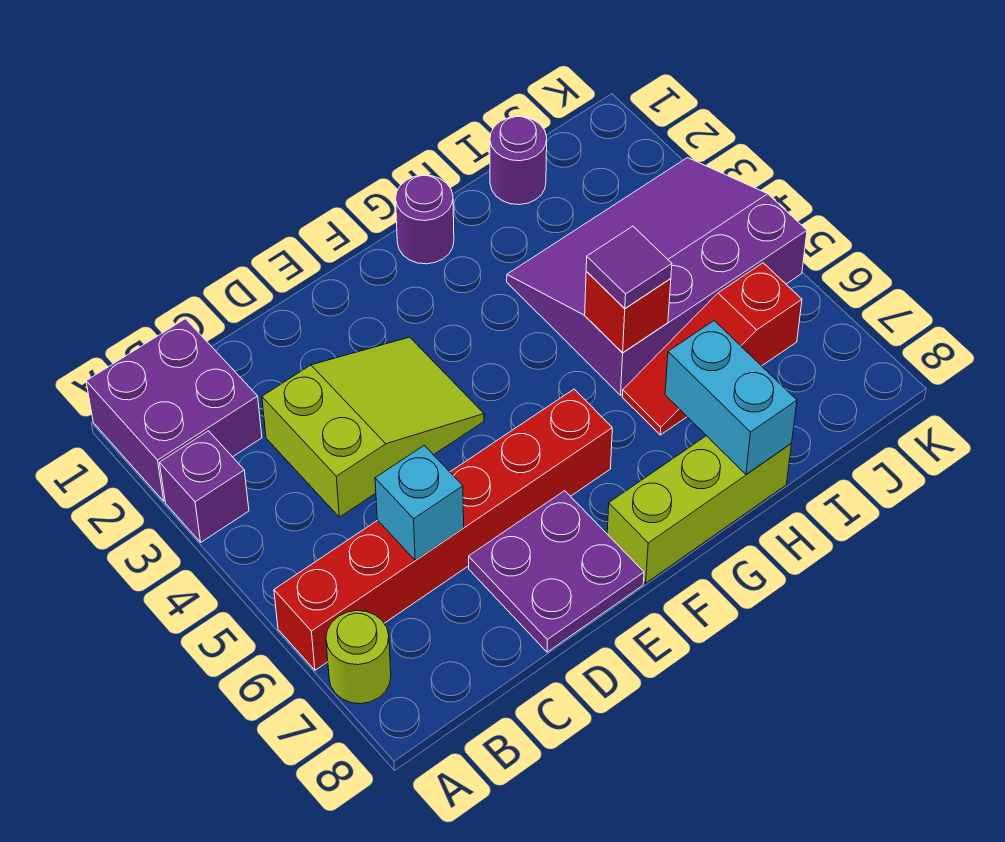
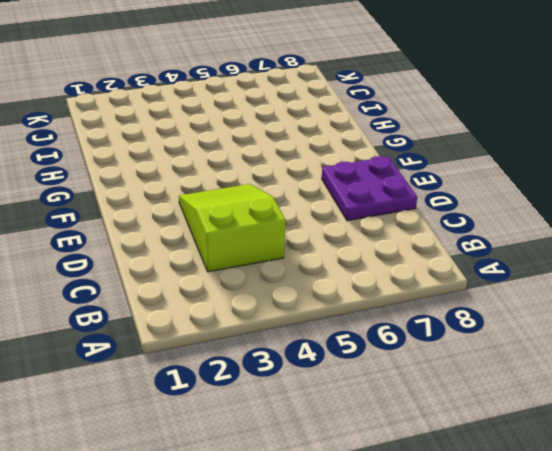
none -> purple 2x2 brick [86,319,262,501]
none -> purple 1x1 brick [160,431,249,542]
none -> red 1x6 brick [274,389,612,670]

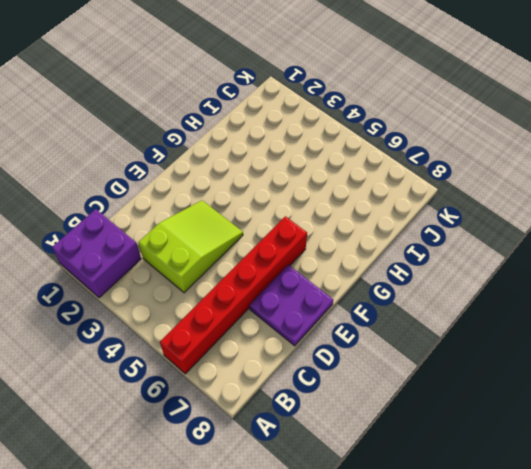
none -> purple 1x1 brick [160,431,249,542]
none -> lime 1x1 round brick [326,611,391,704]
none -> lime 1x3 brick [607,436,791,583]

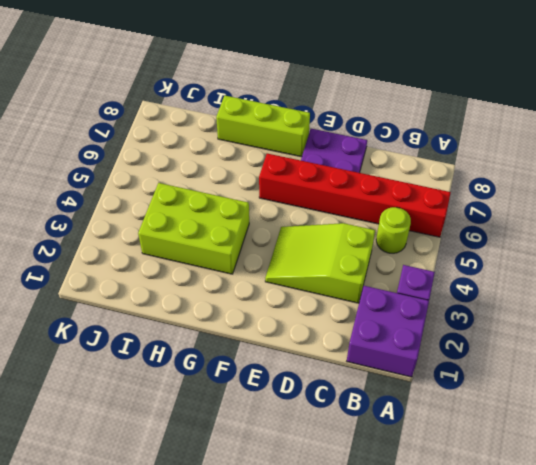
lime 1x1 round brick [376,207,411,253] -> lime 1x1 round brick moved to [326,611,391,704]
lime 2x3 brick [138,183,249,274] -> purple 3x4 slope [507,158,807,395]
none -> purple 1x1 round brick [396,175,454,264]
none -> red 1x3 slope [622,263,802,435]
none -> purple 1x1 round brick [490,117,547,205]

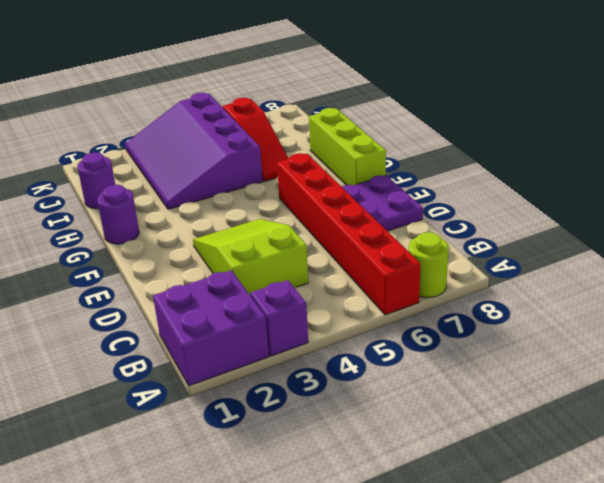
none -> cyan 1x1 brick [375,445,464,560]
none -> red 1x1 brick [585,272,671,352]
none -> cyan 1x2 brick [665,321,797,475]

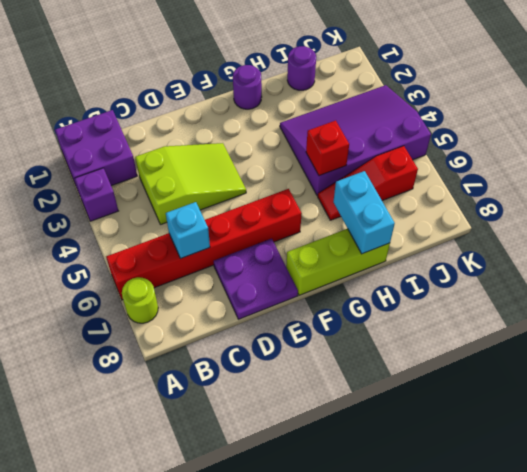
none -> purple 1x1 tile [586,226,672,308]

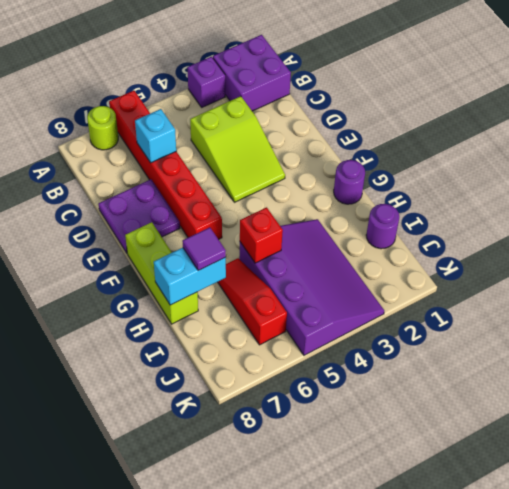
purple 1x1 tile [182,227,226,270] -> purple 1x1 tile moved to [586,226,672,308]

